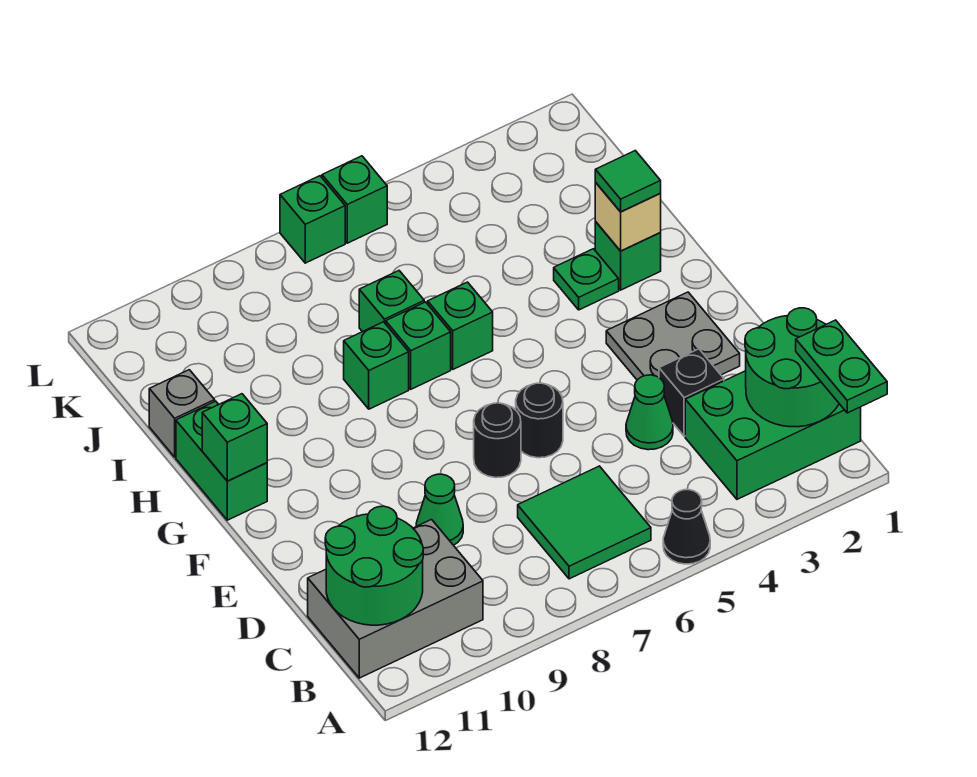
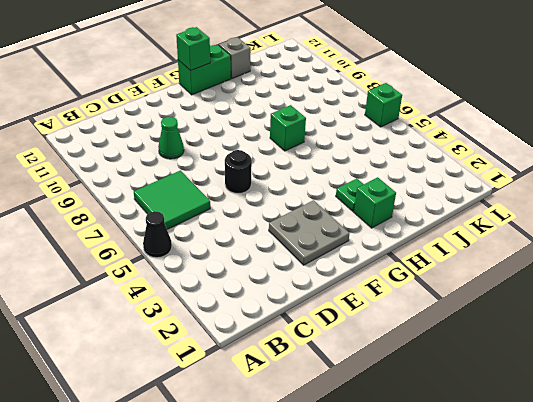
none -> green 2x3 brick [685,371,861,499]
none -> grey 2x3 brick [308,520,483,678]
none -> black 1x1 brick [659,349,724,436]

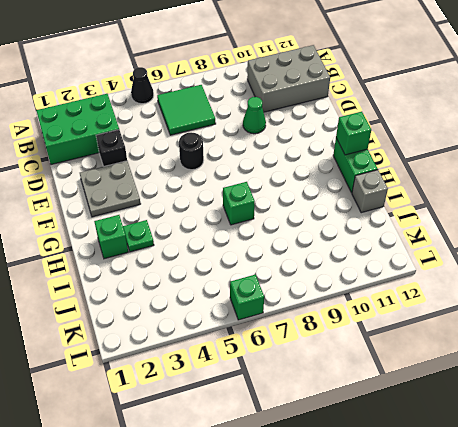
none -> green 1x1 cone [626,375,673,450]
none -> black 1x1 round brick [474,403,521,478]
none -> green 1x1 brick [428,282,493,369]

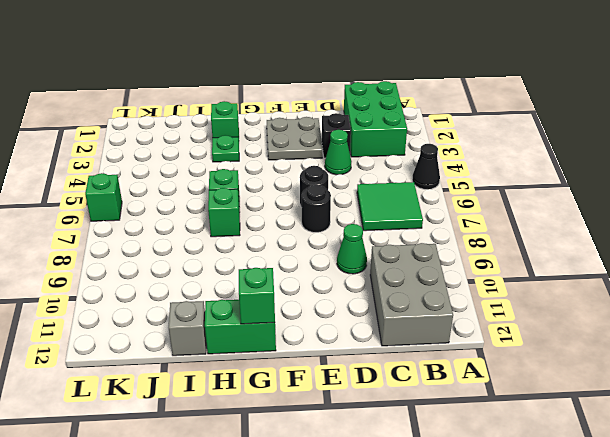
none -> green 1x1 brick [344,322,409,409]
none -> green 1x1 brick [359,271,424,332]
none -> green 1x1 brick [280,176,345,263]

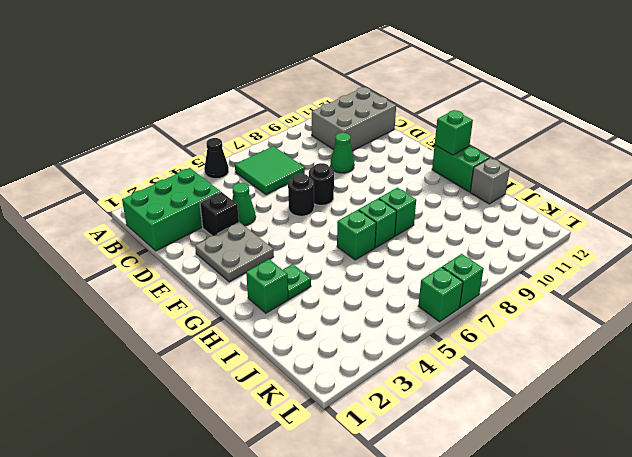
none -> green 1x1 brick [359,271,424,332]
none -> green 2x2 round brick [745,308,839,427]
none -> green 2x2 round brick [325,506,423,625]

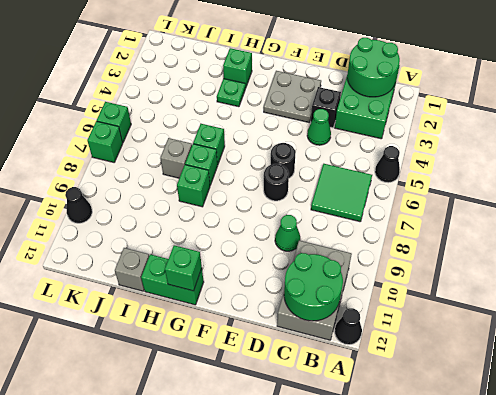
black 1x1 cone [335,308,362,345] -> none
grey 1x1 brick [160,138,192,178] -> green 1x1 brick [359,271,424,332]
black 1x1 cone [65,187,92,223] -> none
none -> tan 1x1 brick [595,183,661,251]
none -> green 1x2 plate [796,320,887,413]
none -> green 1x1 tile [595,151,661,212]

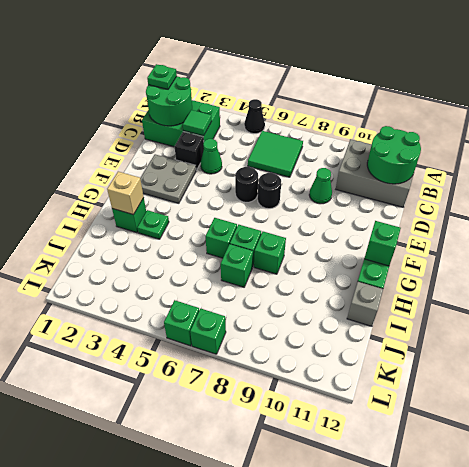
green 1x1 plate [147,64,177,89] -> green 1x2 plate [796,320,887,413]
green 1x1 tile [183,110,212,136] -> green 1x1 tile moved to [595,151,661,212]

